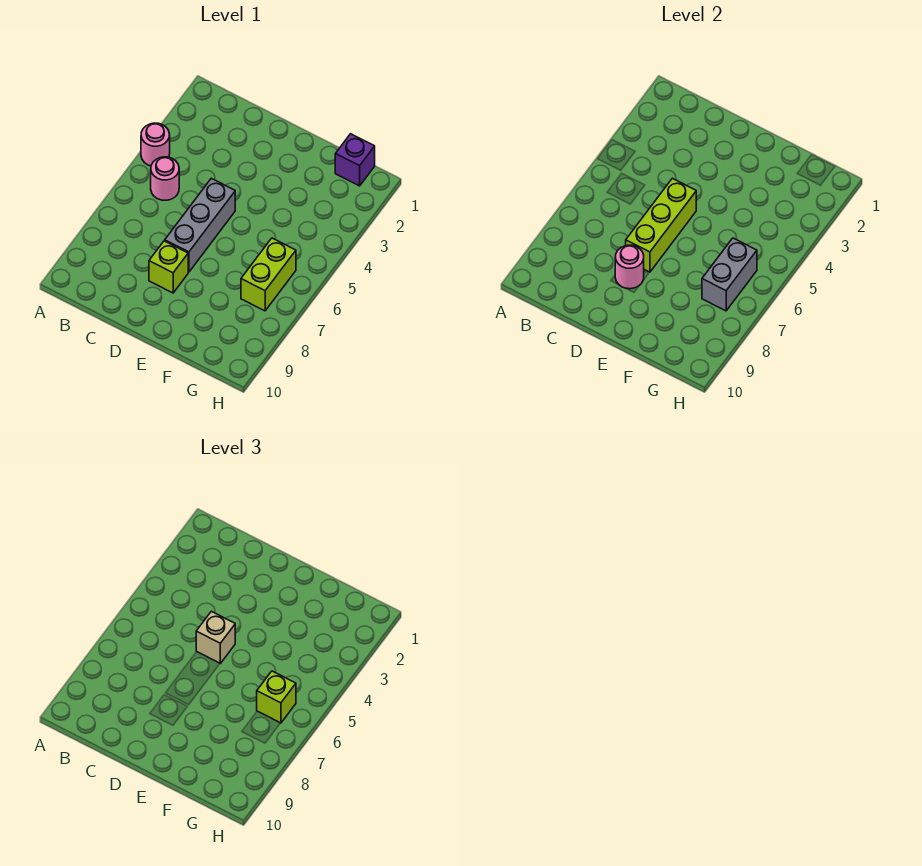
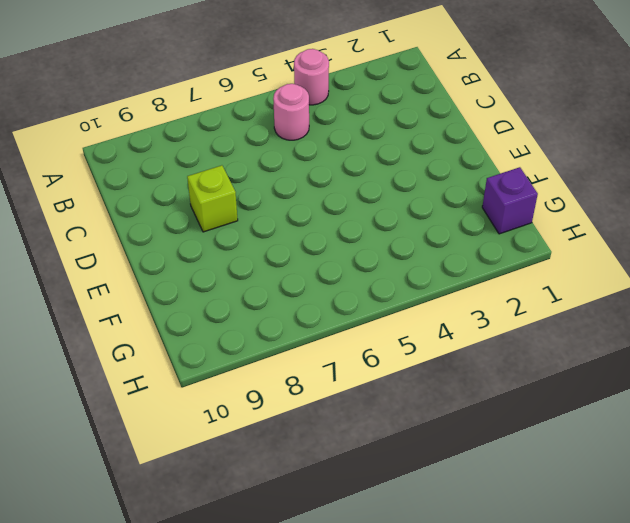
none -> grey 1x3 brick [165,178,235,272]
none -> lime 1x2 brick [241,238,296,311]

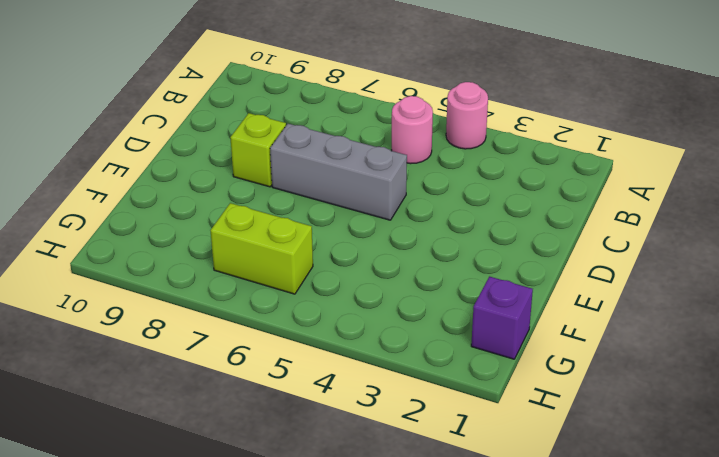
none -> lime 1x3 brick [626,178,696,272]
none -> pink 1x1 round brick [615,245,644,289]

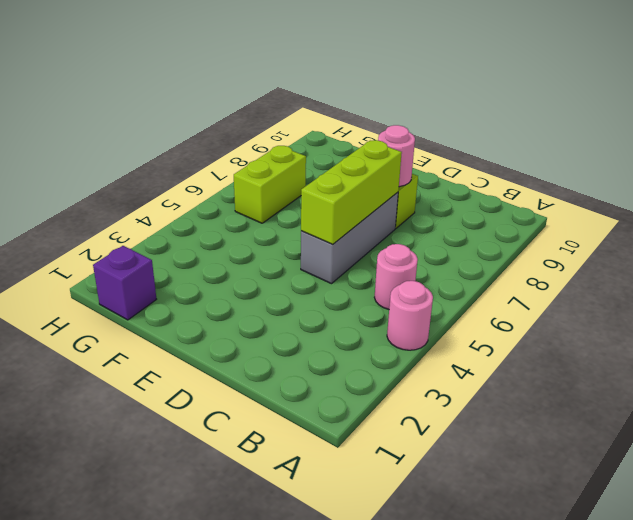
none -> grey 1x2 brick [702,238,757,311]
none -> tan 1x1 brick [196,611,235,663]

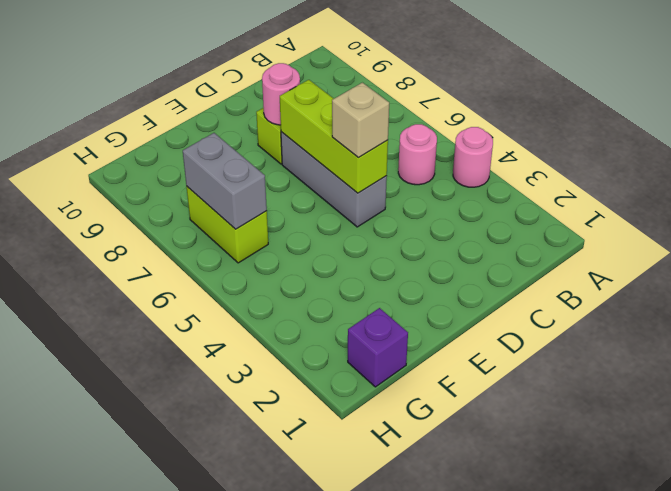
none -> lime 1x1 brick [257,671,296,723]

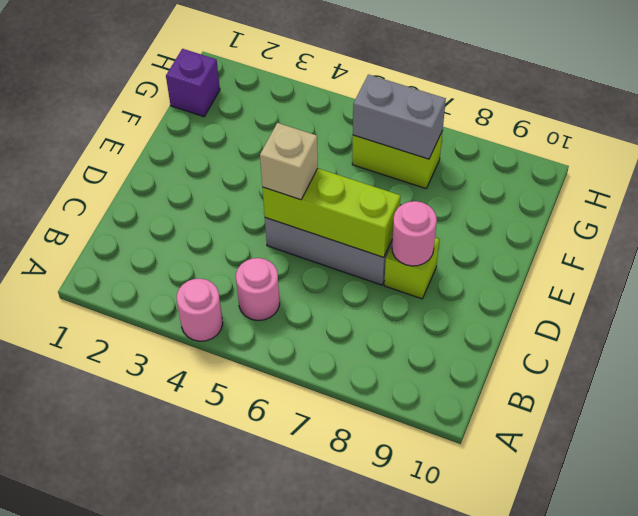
none -> lime 1x1 brick [257,671,296,723]

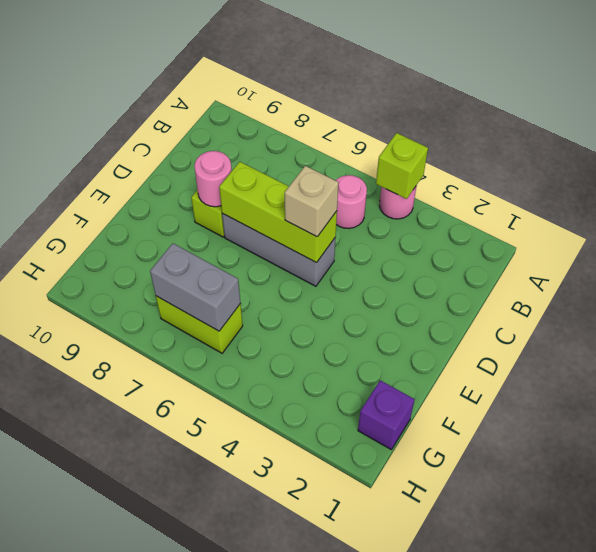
lime 1x1 brick [376,133,428,199] -> lime 1x1 brick moved to [257,671,296,723]

